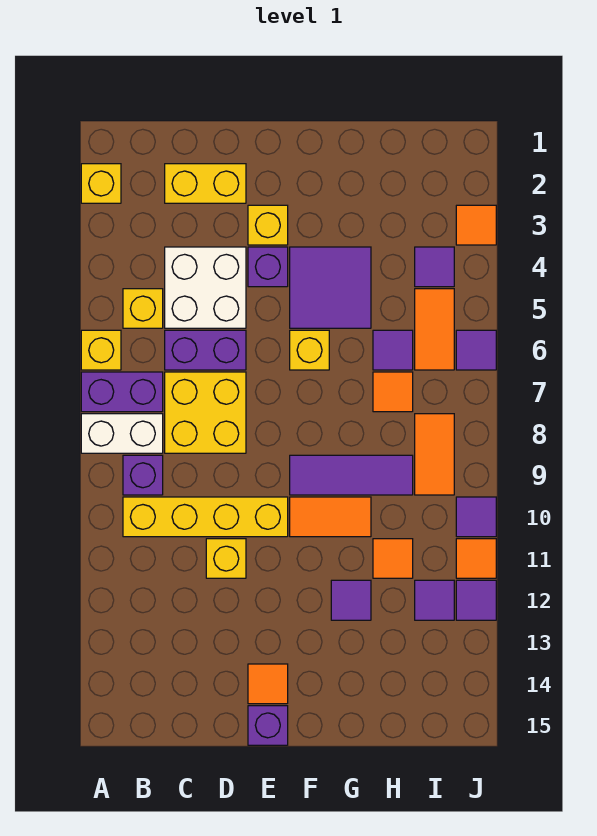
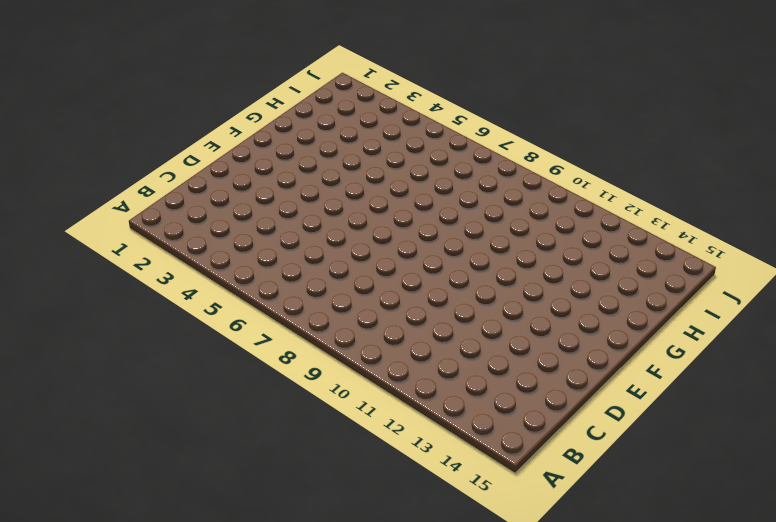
none -> yellow 1x1 brick [81,164,121,203]
none -> yellow 1x1 brick [81,330,121,370]
none -> purple 1x2 brick [81,372,163,412]
none -> white 1x2 brick [81,414,163,453]

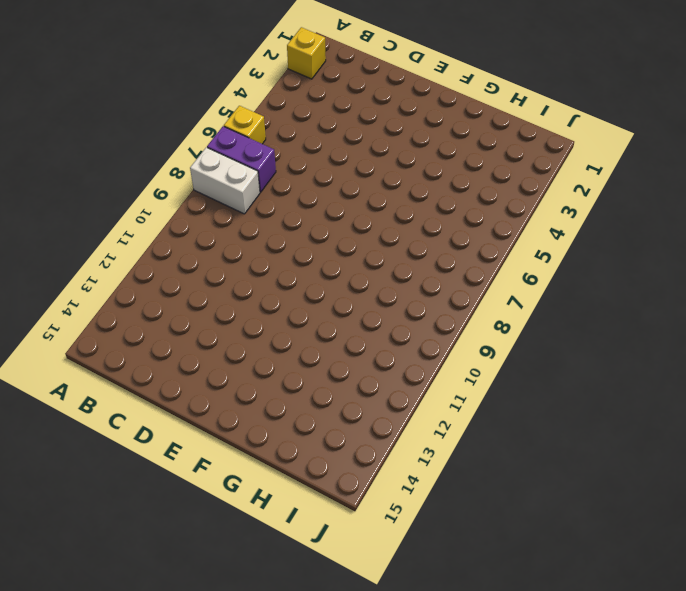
none -> yellow 1x1 brick [123,289,163,328]
none -> purple 1x1 brick [123,455,163,495]
none -> yellow 1x4 brick [123,497,288,537]
none -> yellow 1x2 brick [165,164,246,203]

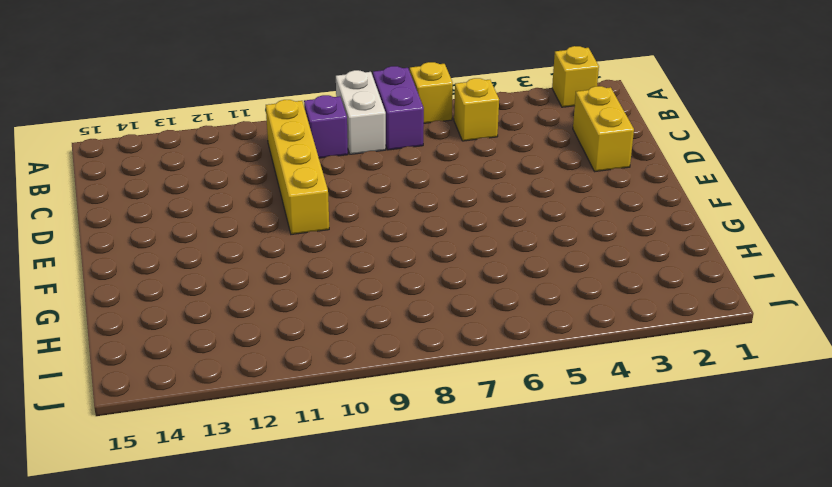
none -> white 2x2 brick [165,247,246,328]
none -> purple 1x2 brick [165,330,246,370]
none -> yellow 2x2 brick [165,372,246,453]
none -> yellow 1x1 brick [206,539,246,578]

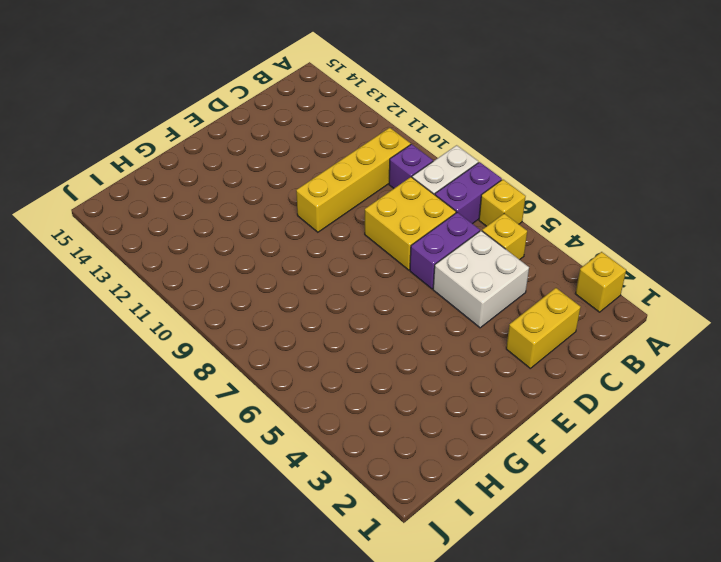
none -> yellow 1x1 brick [206,539,246,578]
none -> yellow 1x1 brick [248,205,288,245]
none -> purple 1x1 brick [248,247,288,287]
none -> orange 1x1 tile [248,664,288,704]

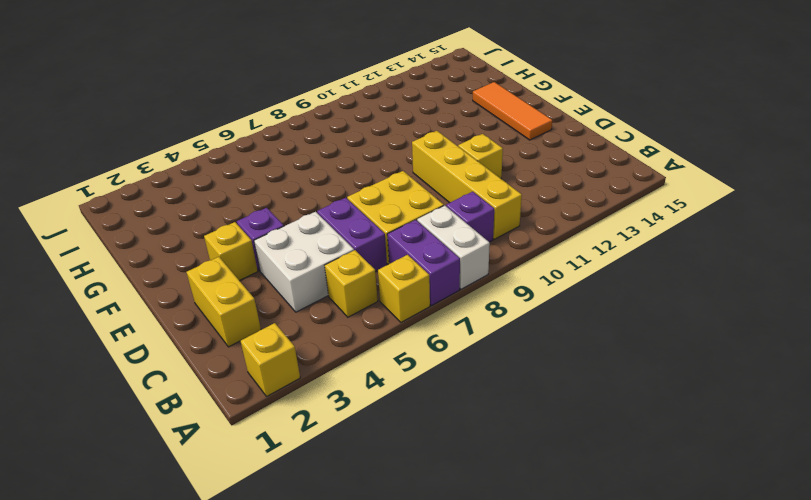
orange 1x3 tile [473,82,552,140] -> orange 1x1 tile [248,664,288,704]
none -> purple 1x1 brick [248,706,288,745]
none -> purple 2x2 tile [290,247,371,328]
none -> yellow 1x1 brick [290,330,329,370]
none -> purple 1x3 tile [290,455,413,495]

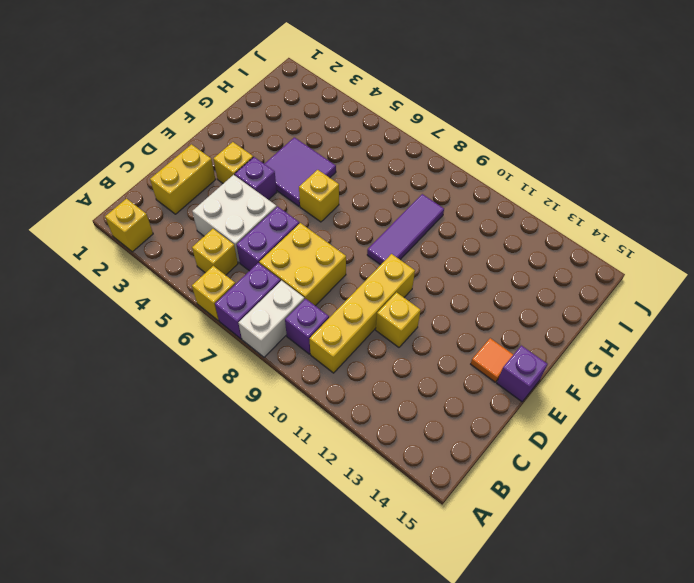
none -> orange 1x2 tile [290,497,371,537]
none -> purple 1x1 tile [331,580,371,620]
none -> purple 1x1 tile [373,330,413,370]
none -> orange 1x1 tile [373,372,413,412]

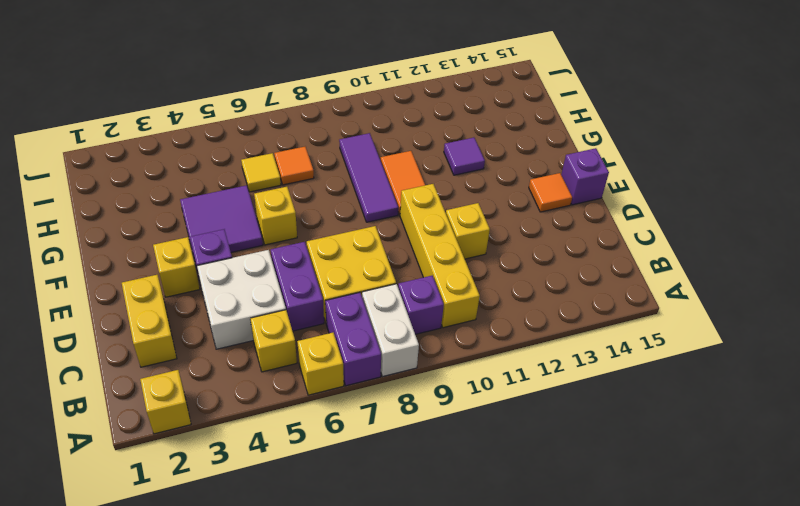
yellow 1x1 tile [241,153,281,192] -> purple 1x1 tile [373,330,413,370]
none -> orange 1x1 tile [373,539,413,578]
none -> purple 1x1 tile [415,247,454,287]
none -> orange 1x2 tile [415,289,454,370]
none -> orange 1x2 tile [415,414,454,495]

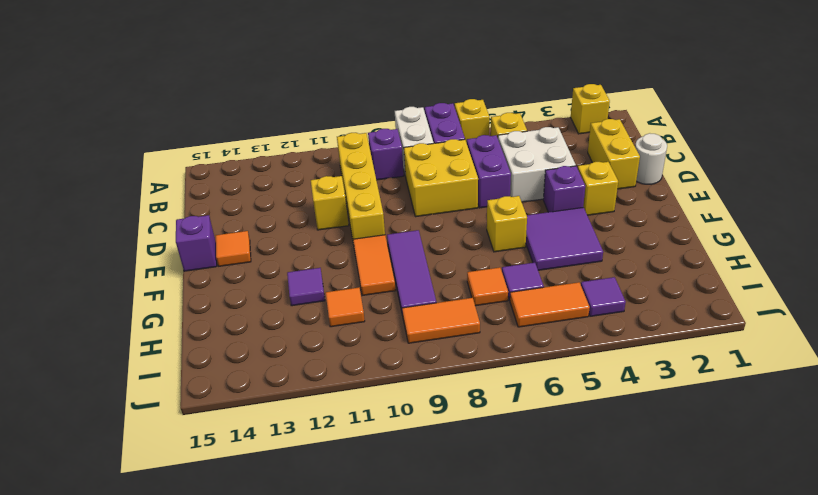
white 1x1 round brick [635,133,667,184] -> none
none -> purple 1x1 tile [415,580,454,620]
none -> orange 1x1 tile [456,205,496,245]
none -> purple 1x1 tile [456,330,496,370]
none -> purple 1x1 tile [456,497,496,537]

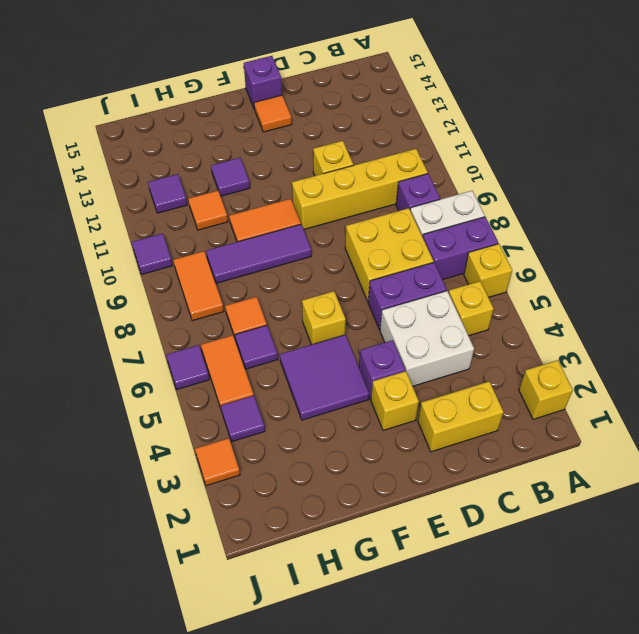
none -> orange 1x1 tile [456,539,496,578]
none -> purple 1x1 tile [456,580,496,620]

